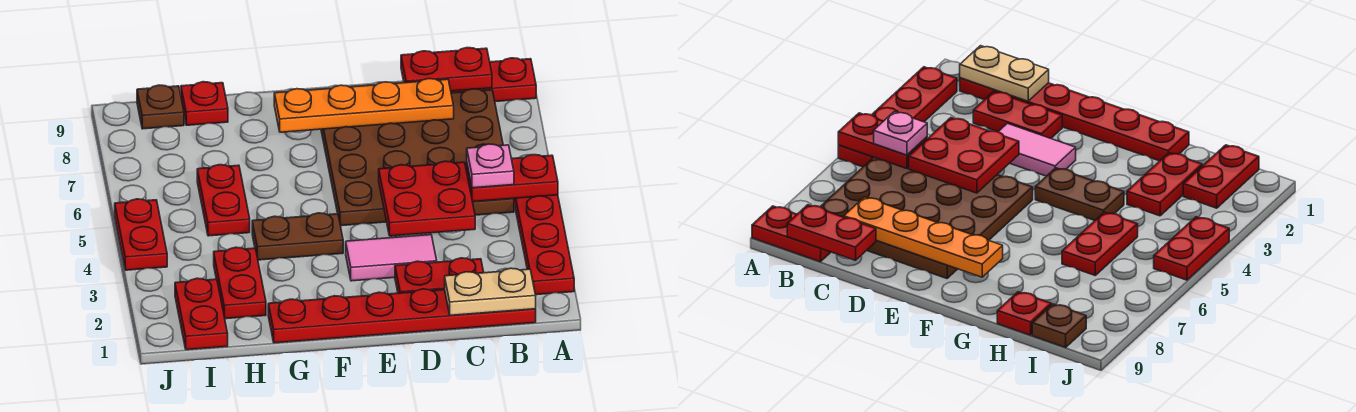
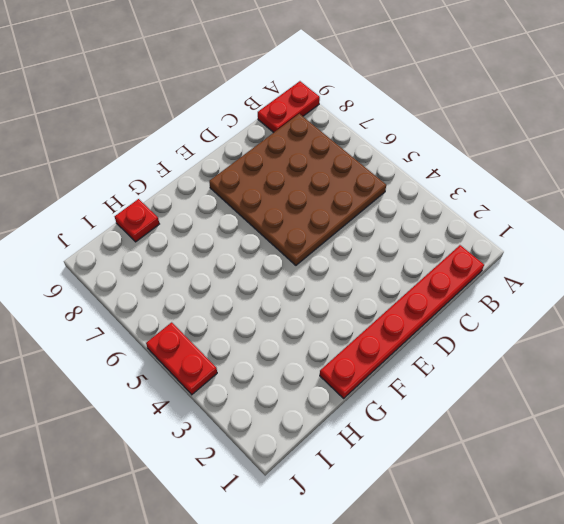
none -> red 1x4 plate [514,195,574,295]
none -> red 1x2 plate [395,258,484,293]
none -> pink 1x2 tile [346,235,437,281]

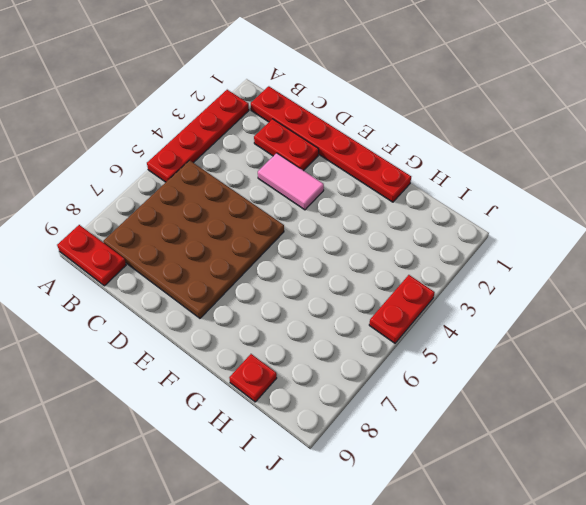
none -> brown 1x2 plate [252,213,343,260]
none -> red 1x2 plate [214,247,266,319]
none -> red 1x2 plate [197,165,250,236]

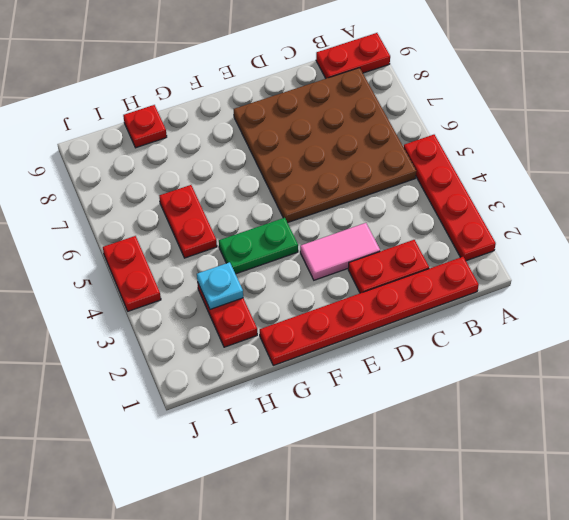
green 1x2 plate [219,218,298,274] -> brown 1x2 plate [252,213,343,260]
cyan 1x1 plate [197,262,243,309] -> none
none -> red 1x2 plate [175,278,228,350]
none -> brown 1x1 plate [137,85,184,129]
none -> red 1x2 plate [467,155,558,202]

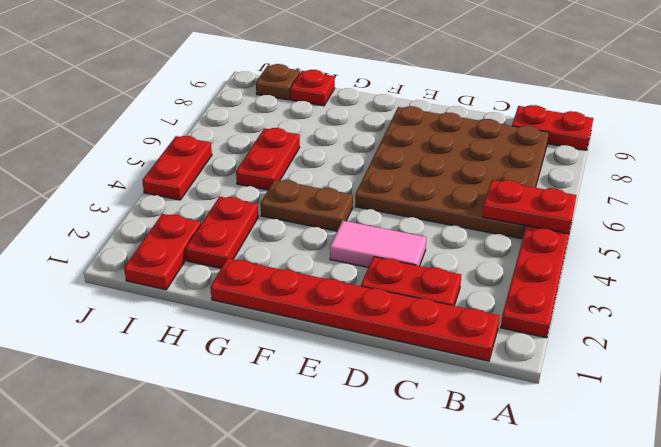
none -> tan 1x2 plate [445,268,536,315]
none -> red 1x2 plate [401,48,492,91]
none -> red 2x2 plate [379,161,475,236]

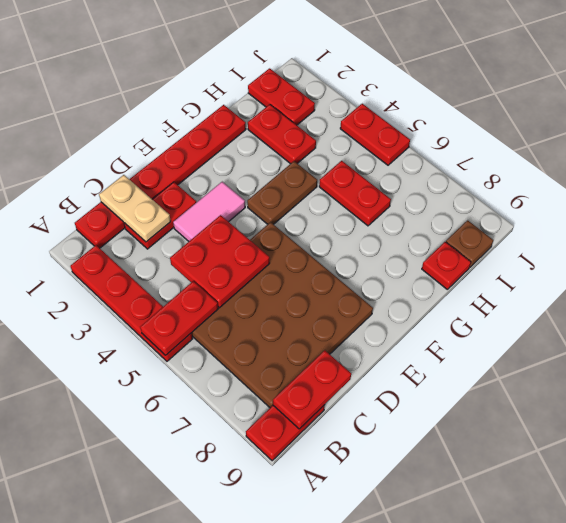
tan 1x2 plate [99,175,171,242] -> tan 1x2 plate turned to [445,268,536,315]
none -> orange 1x4 plate [274,79,454,132]
none -> pink 1x1 plate [467,144,514,188]

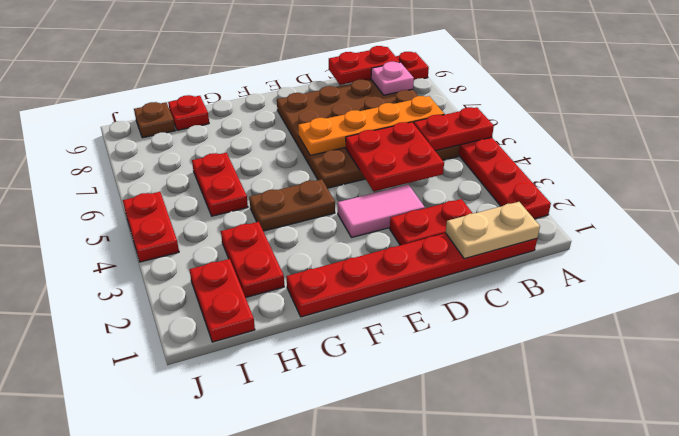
orange 1x4 plate [298,96,444,155] -> orange 1x4 plate moved to [274,79,454,132]
pink 1x1 plate [371,62,414,95] -> pink 1x1 plate moved to [467,144,514,188]

